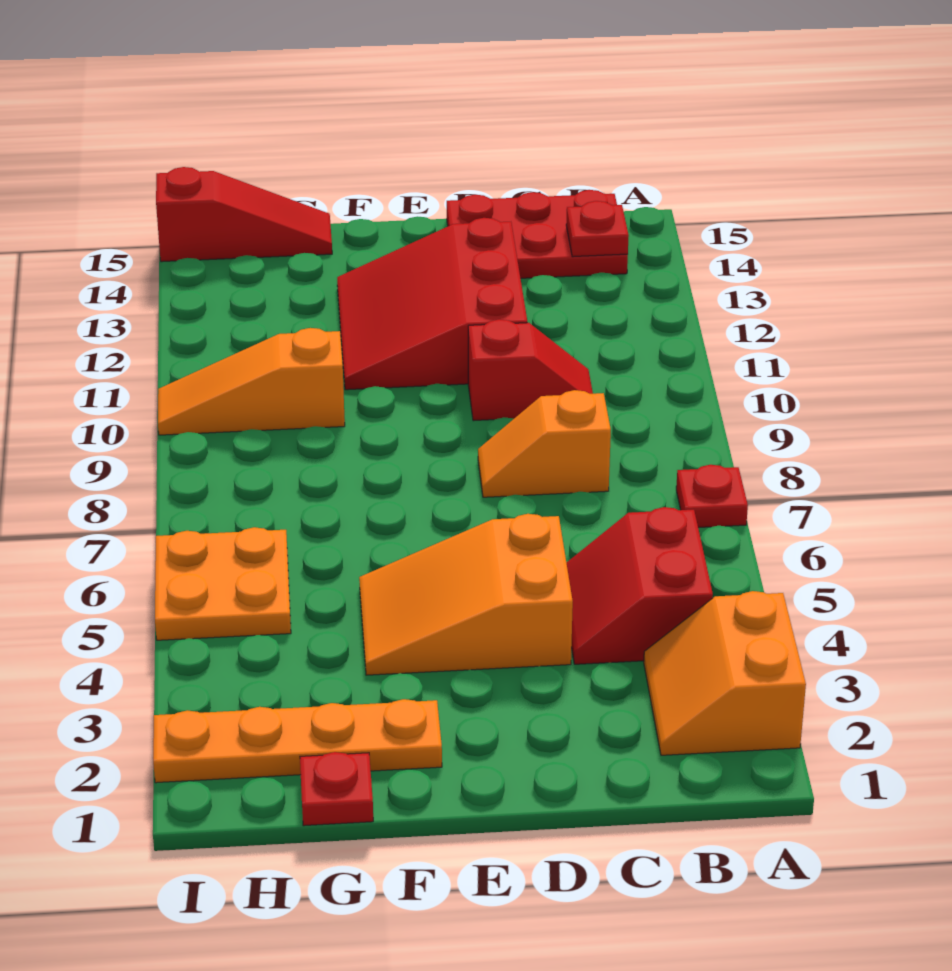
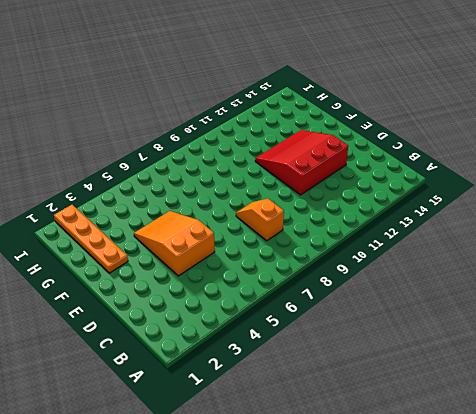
none -> orange 2x2 slope [644,591,806,755]
none -> red 1x1 plate [676,465,748,528]
none -> red 2x2 slope [567,507,713,664]

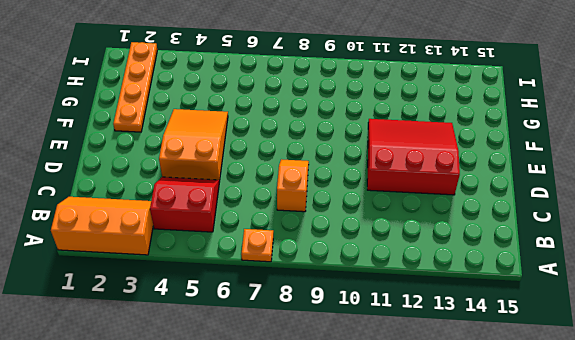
orange 2x3 slope [51,197,153,255] -> orange 2x2 slope [644,591,806,755]
orange 1x1 plate [241,229,273,262] -> red 1x1 plate [676,465,748,528]
none -> red 2x3 plate [447,190,628,278]
none -> red 1x2 slope [468,319,593,421]
none -> red 1x1 plate [300,752,373,826]

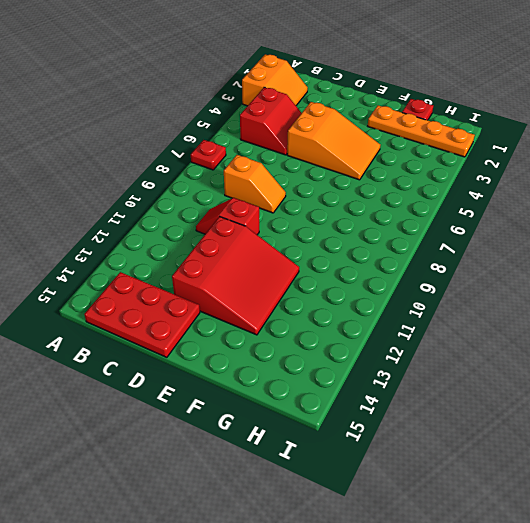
none -> orange 1x3 slope [158,328,345,435]
none -> red 1x3 slope [156,167,332,262]
none -> orange 2x2 plate [155,527,291,640]

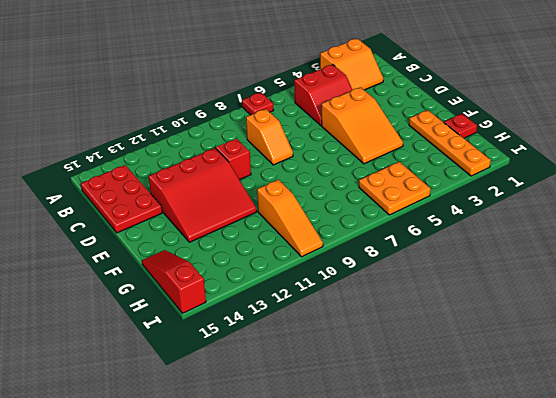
none -> red 1x1 plate [566,201,629,257]

